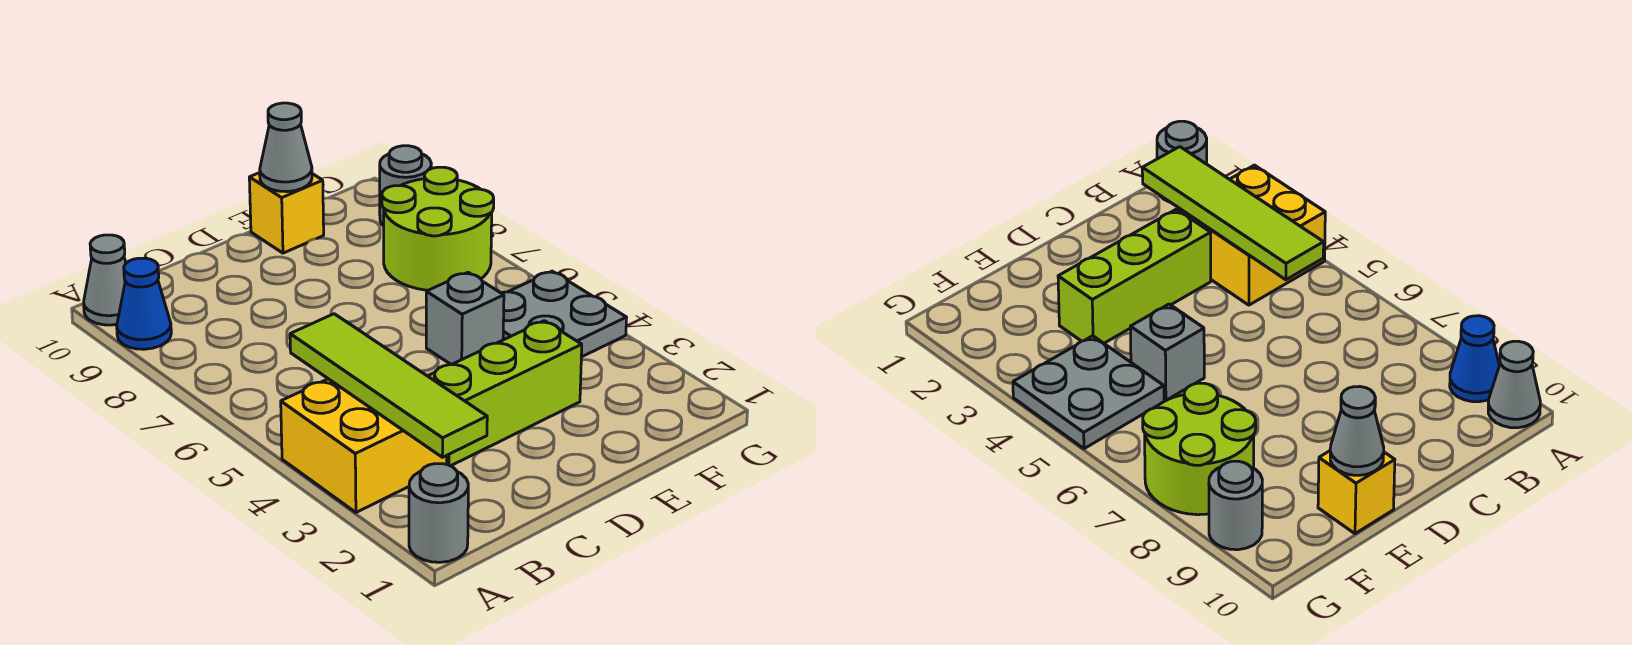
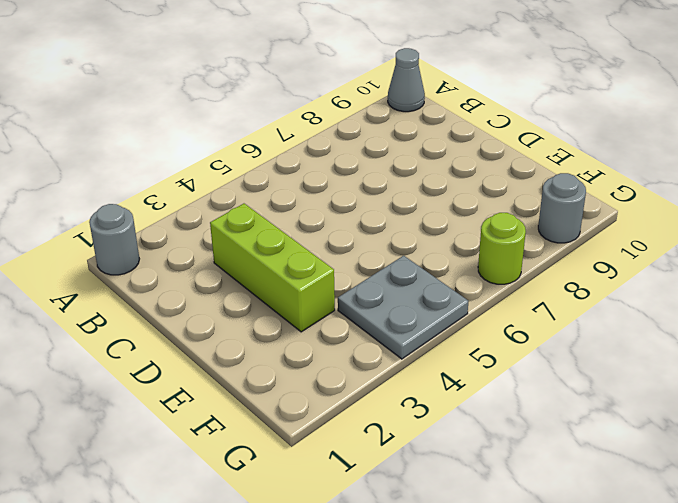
lime 1x1 round brick [478,213,526,284] -> lime 2x2 round brick [382,167,494,290]
none -> yellow 2x2 brick [281,379,447,512]
none -> blue 1x1 cone [117,258,171,349]
none -> grey 1x1 brick [426,272,504,365]

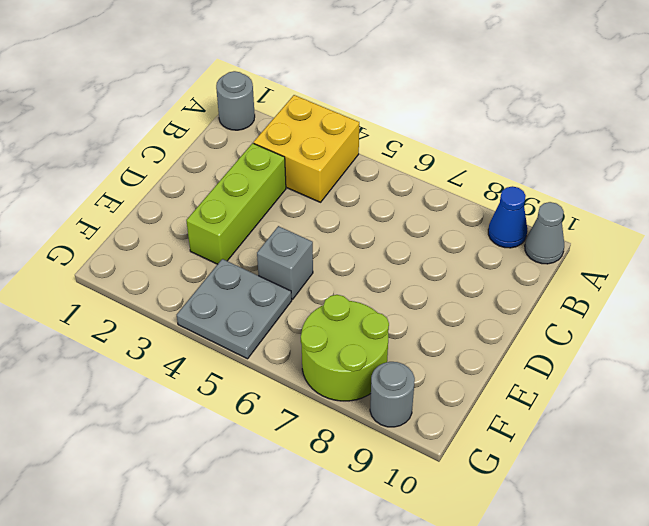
none -> yellow 1x1 brick [249,173,324,253]
none -> lime 1x4 tile [290,314,487,457]
none -> grey 1x1 cone [260,103,312,192]

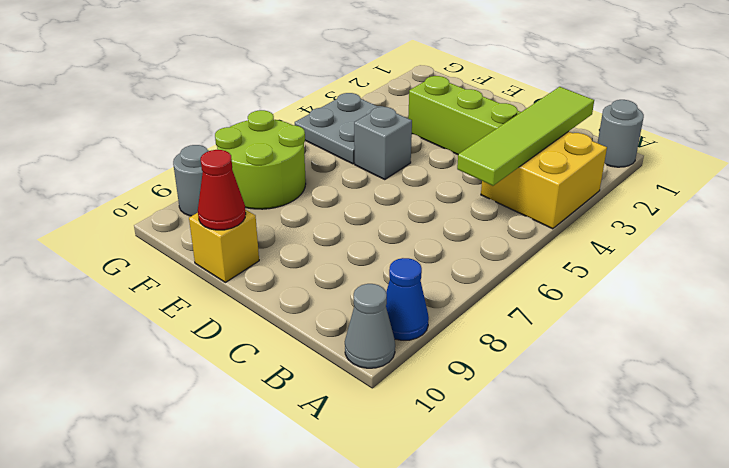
red 1x1 cone [198,150,246,230] -> grey 1x1 cone [260,103,312,192]

